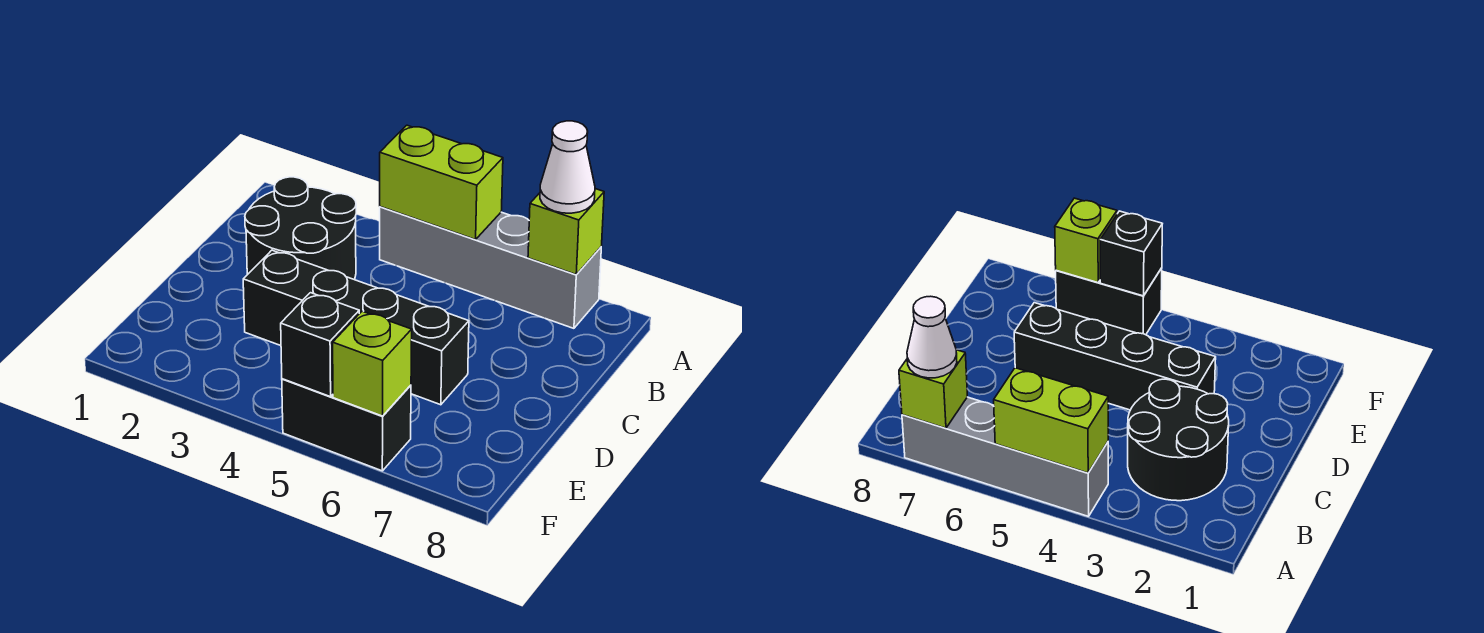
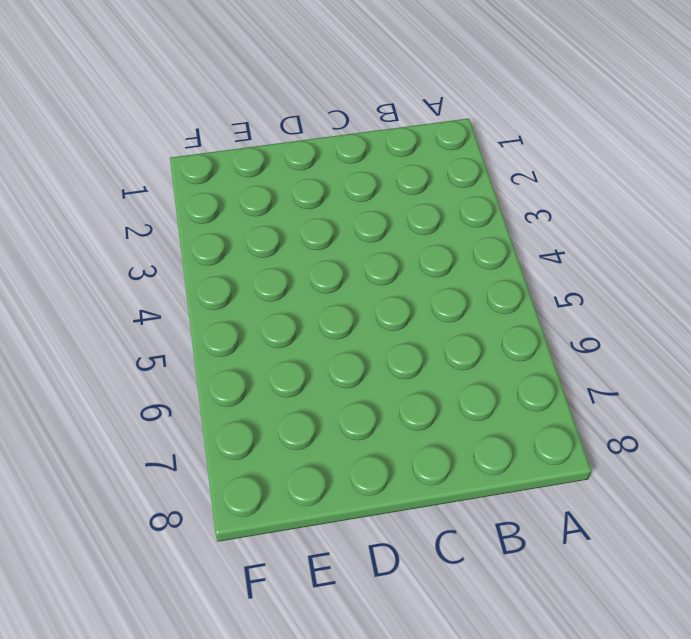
none -> grey 1x4 brick [380,207,601,328]
none -> black 2x2 round brick [245,177,356,280]

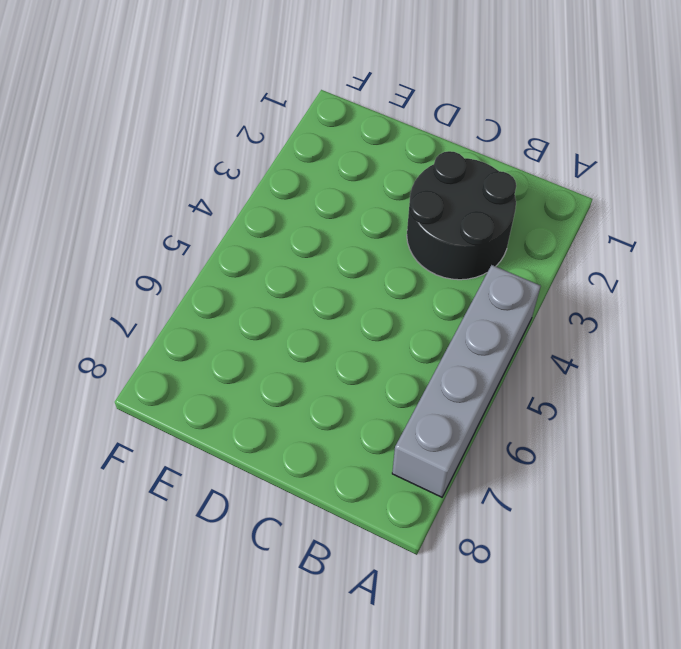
none -> black 1x4 brick [243,250,469,405]
none -> black 1x2 brick [282,379,411,471]

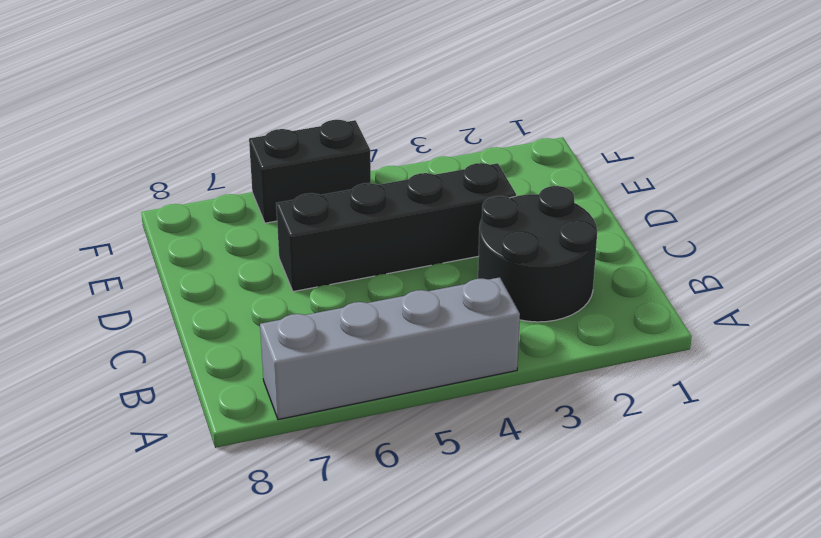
none -> lime 1x2 brick [380,125,503,240]
none -> lime 1x1 brick [528,189,604,275]

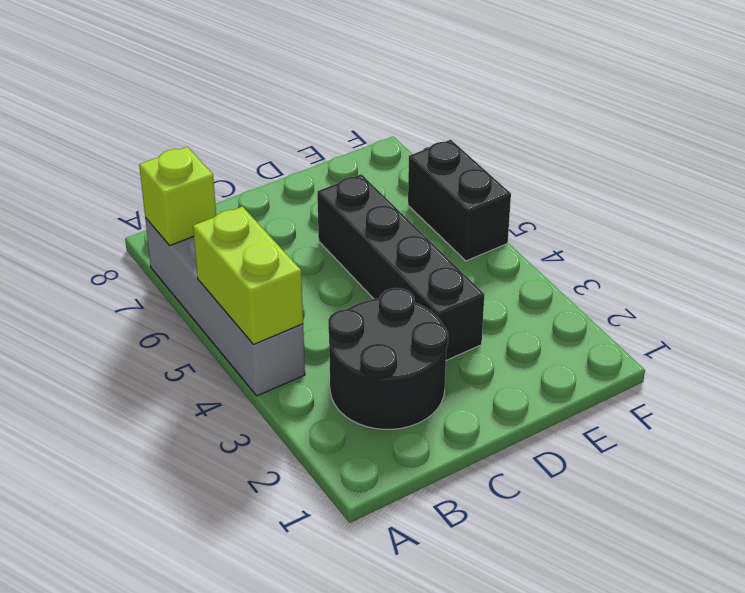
none -> black 1x1 brick [281,293,359,397]
none -> lime 1x1 brick [333,311,412,416]

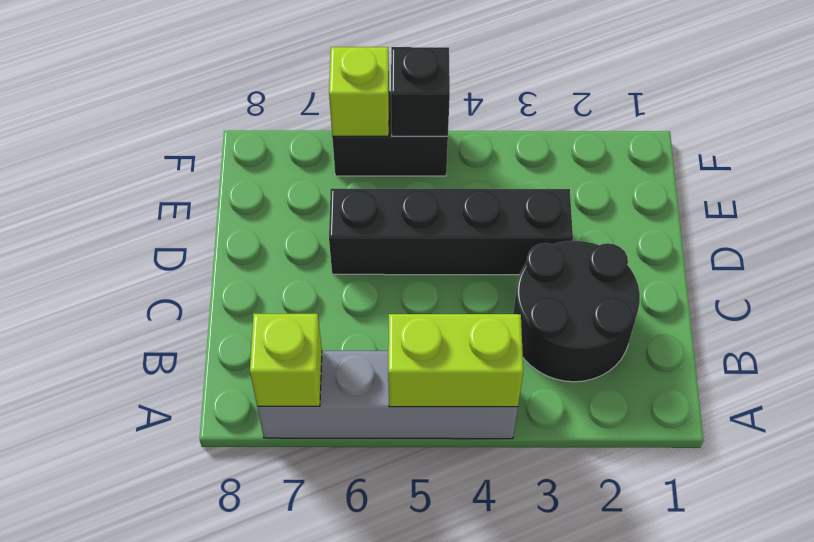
none -> white 1x1 cone [540,121,595,213]

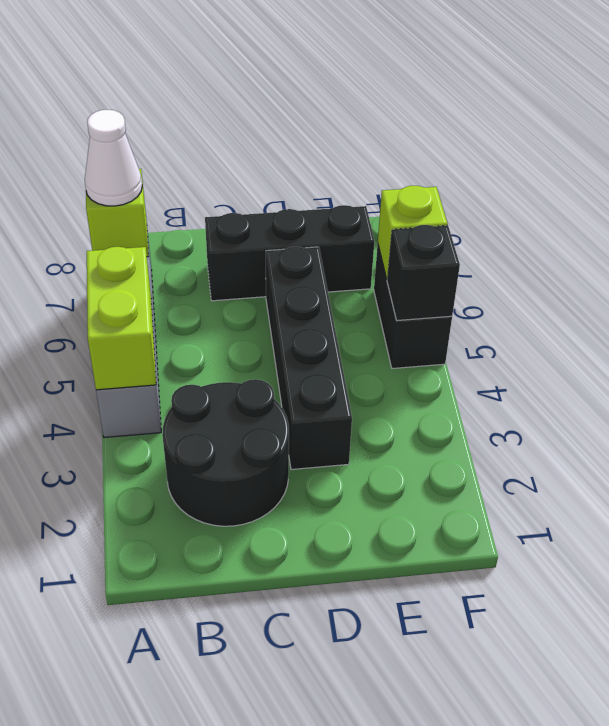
black 1x3 brick [205,205,374,301] -> none

